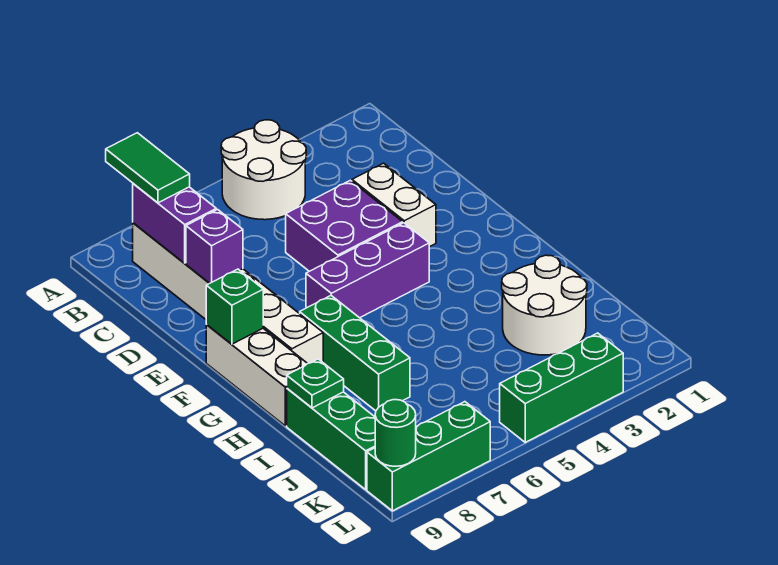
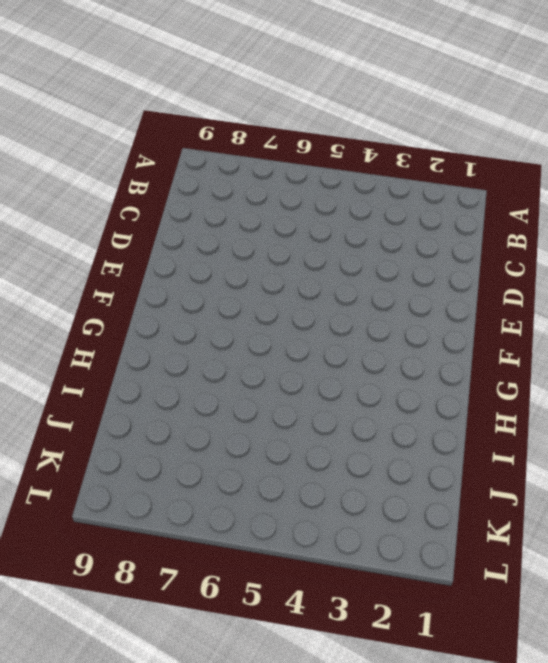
none -> white 2x2 round brick [221,120,306,220]
none -> white 1x6 brick [133,223,323,364]
none -> white 1x2 brick [352,163,436,247]

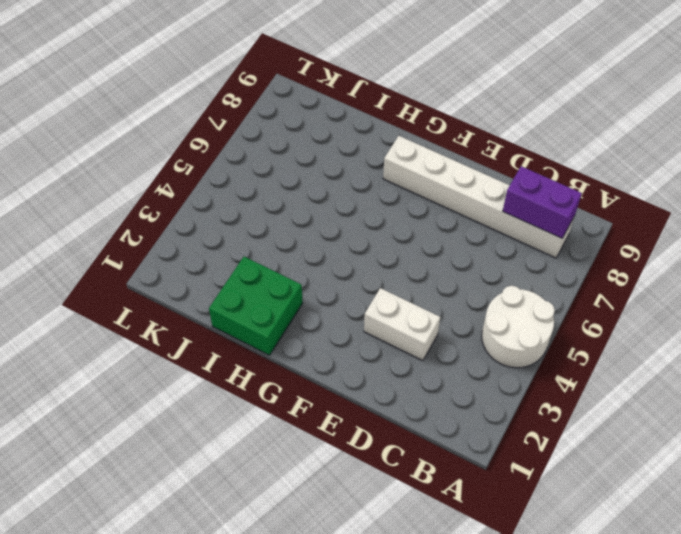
green 2x2 brick [209,257,303,355] -> white 2x2 round brick [502,255,587,355]
none -> purple 2x2 brick [286,180,403,271]
none -> purple 1x3 brick [306,223,429,318]
none -> white 1x3 brick [206,325,307,426]

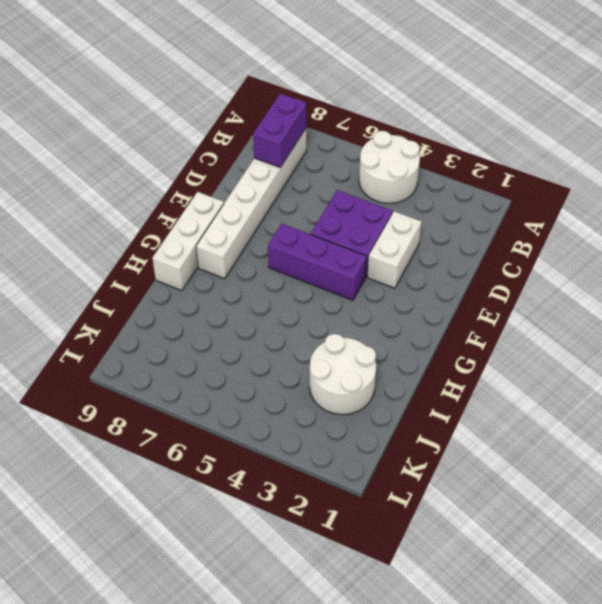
none -> green 1x3 brick [300,296,410,411]
none -> green 1x3 brick [287,389,375,489]
none -> green 1x3 brick [500,333,623,442]

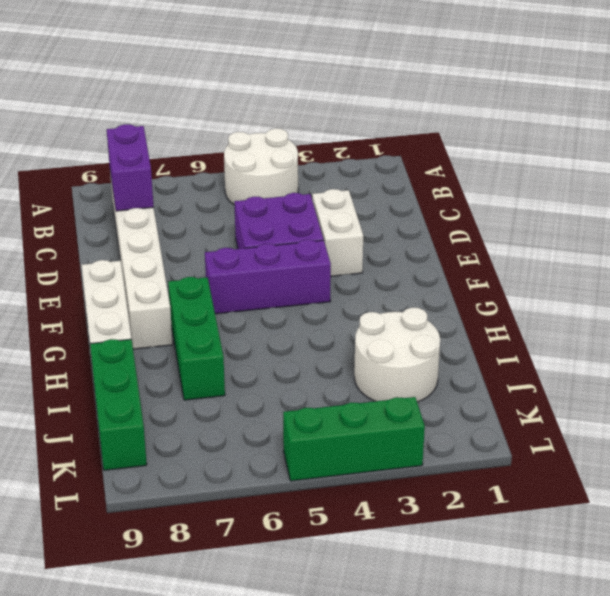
none -> green 1x3 brick [367,402,490,511]
none -> purple 1x1 brick [186,210,243,283]
none -> green 1x1 brick [206,269,263,344]

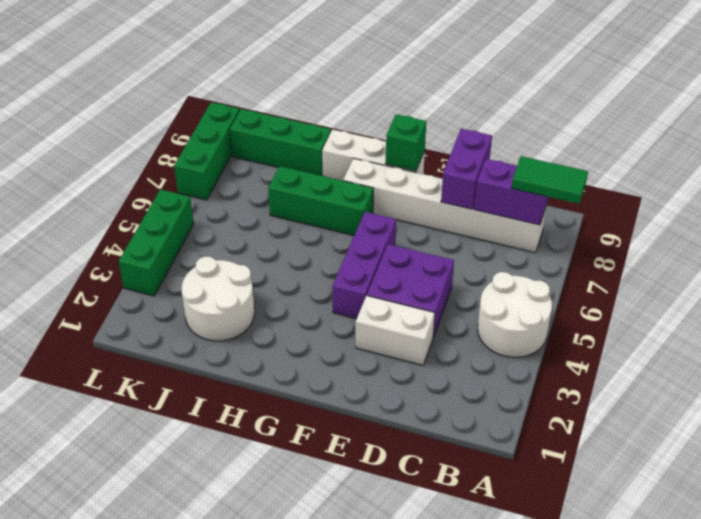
purple 1x2 brick [441,129,492,209] -> purple 1x1 brick [186,210,243,283]
none -> green 1x1 plate [287,359,344,408]
none -> green 1x1 round brick [375,400,416,466]

